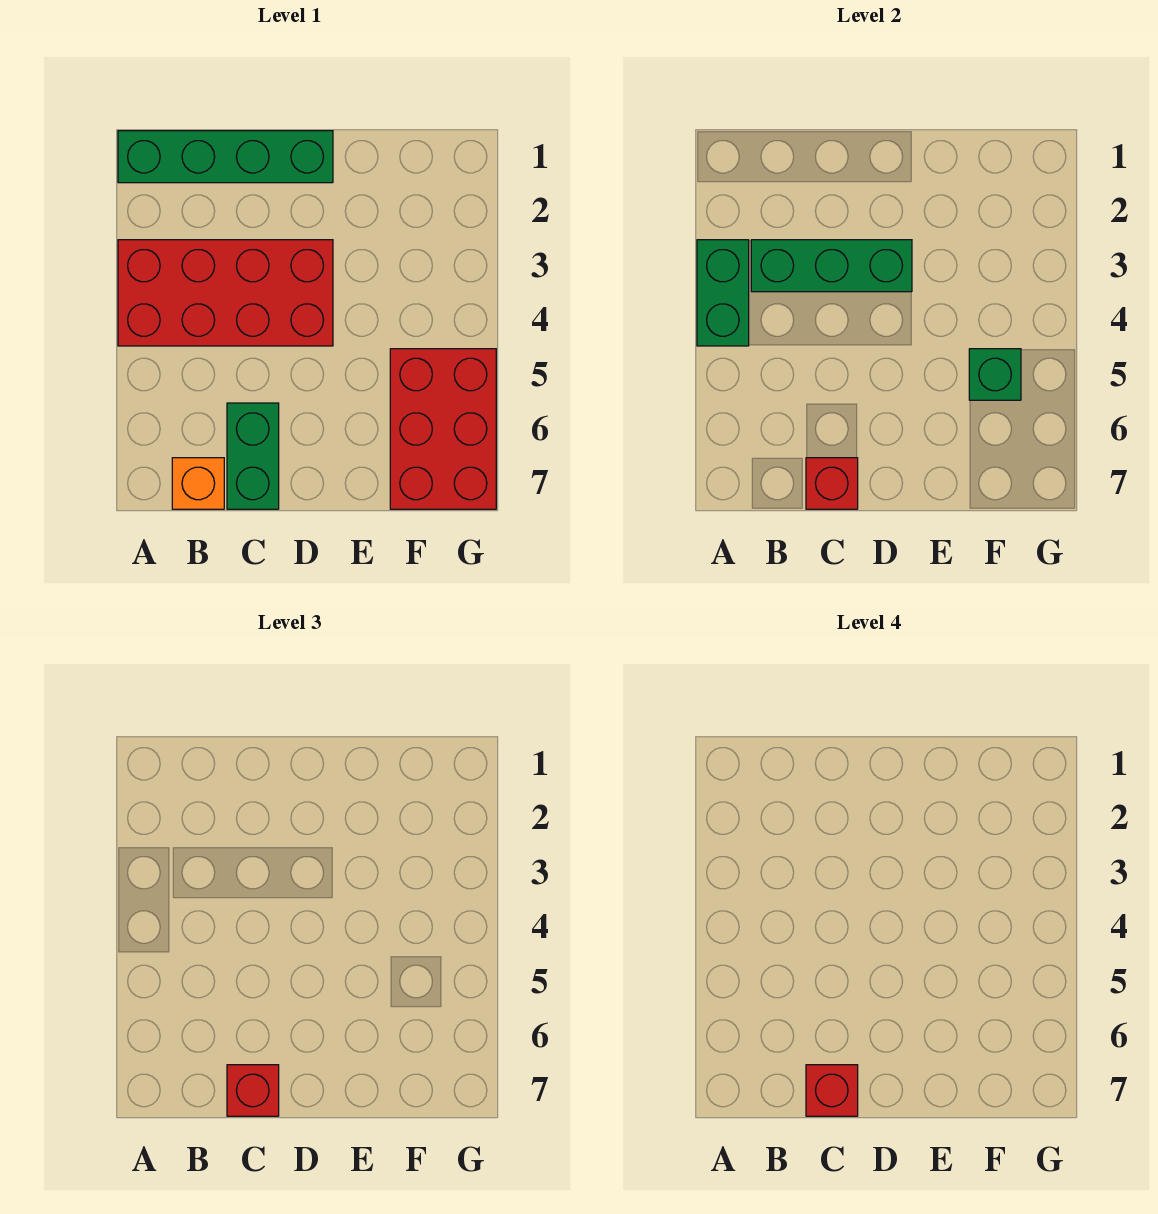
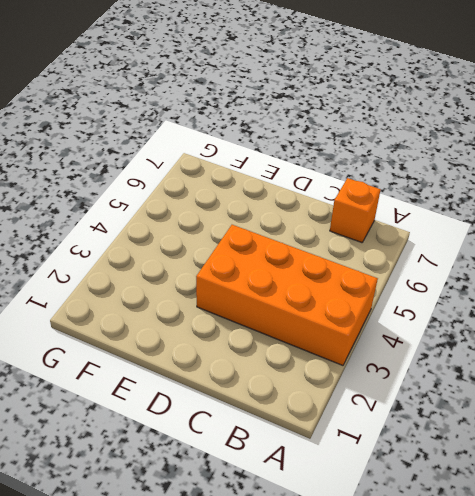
orange 2x4 brick [196,225,378,365] -> red 2x4 brick [118,240,333,346]
none -> green 1x4 brick [118,131,333,183]
none -> green 1x2 brick [227,403,279,509]

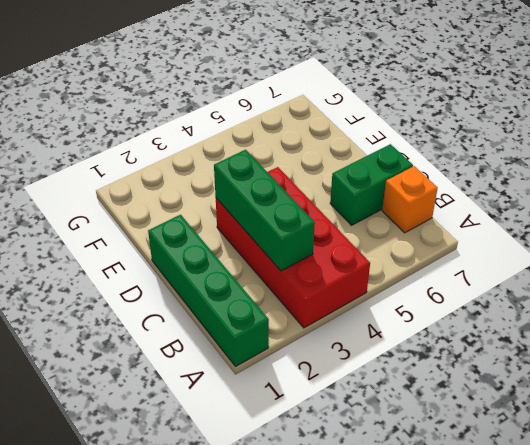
none -> red 2x3 brick [390,349,496,509]
none -> green 1x2 brick [697,240,749,346]

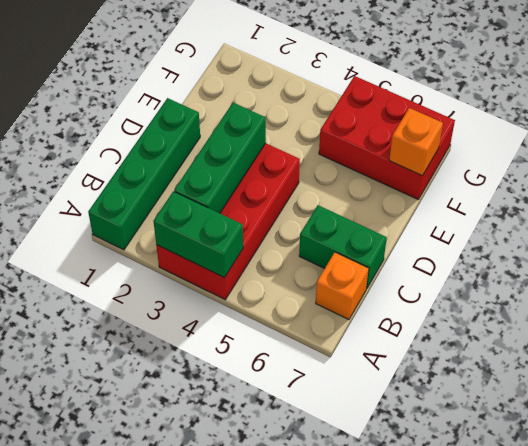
orange 1x1 brick [389,108,443,176] -> none
none -> red 1x1 brick [806,458,858,509]
none -> green 1x1 brick [969,349,1021,400]

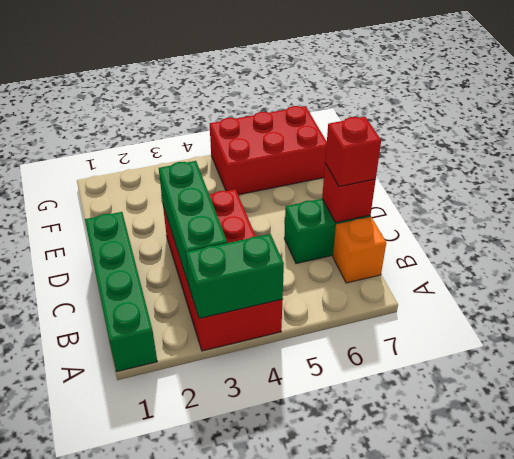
none -> green 1x1 brick [969,349,1021,400]
none -> red 1x1 brick [806,1065,858,1116]

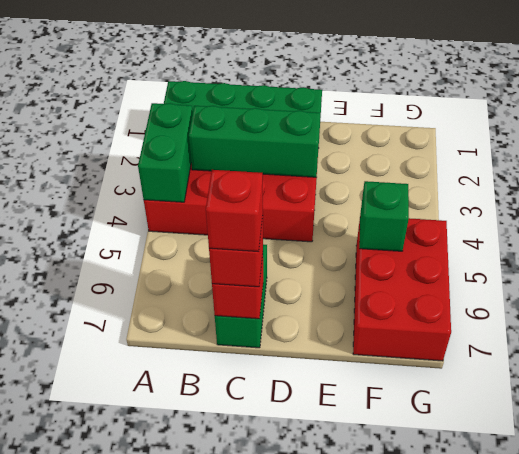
none -> orange 1x1 brick [172,458,224,509]

